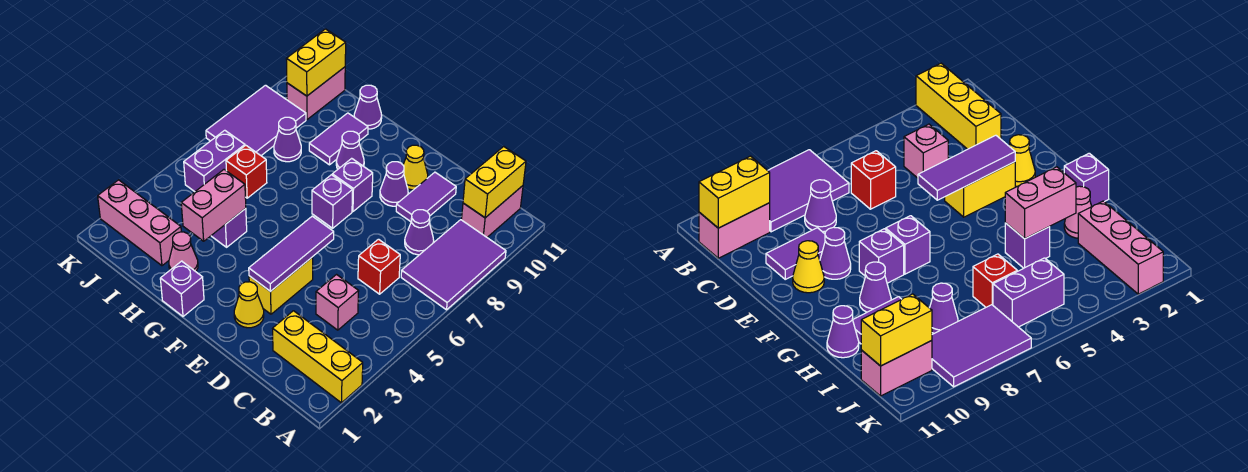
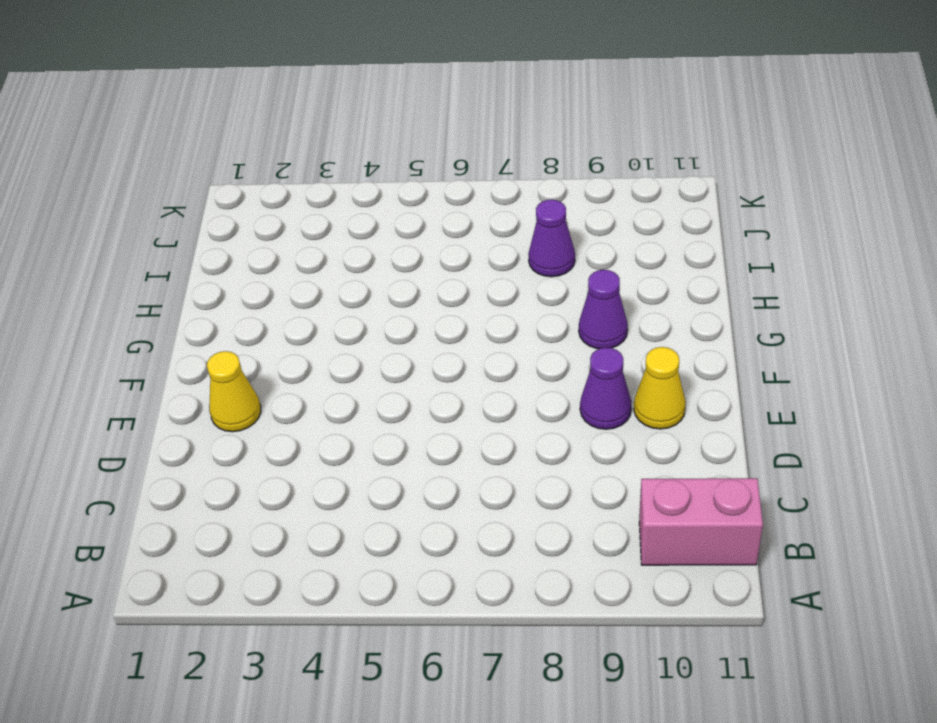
none -> yellow 1x3 brick [273,311,363,403]
none -> purple 2x3 tile [401,220,506,310]
none -> pink 1x1 brick [316,275,359,330]

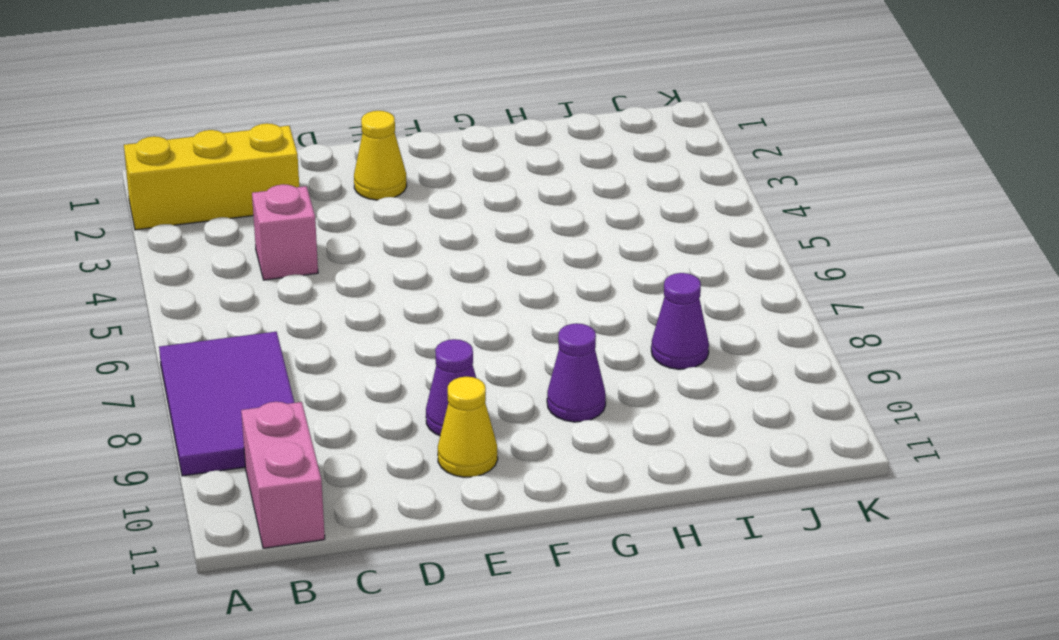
none -> red 1x1 brick [358,239,400,294]
none -> purple 1x1 cone [405,210,434,255]
none -> purple 1x2 tile [396,172,456,222]

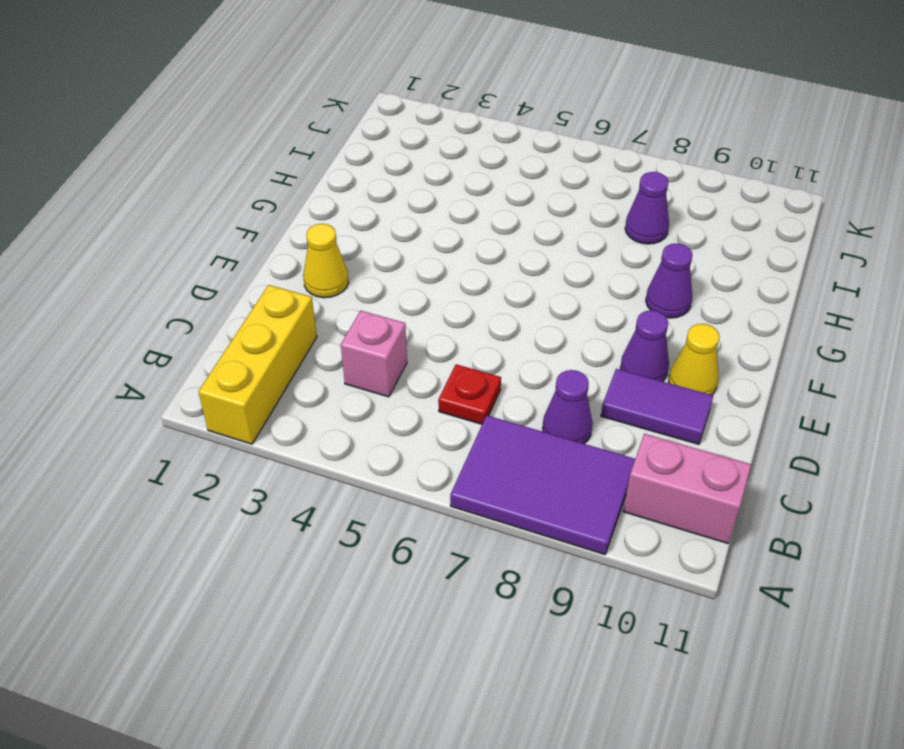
red 1x1 plate [438,364,501,424] -> red 1x1 brick [358,239,400,294]
none -> yellow 1x2 brick [249,257,313,314]
none -> purple 1x1 brick [312,175,353,228]
none -> purple 1x1 brick [332,158,373,212]

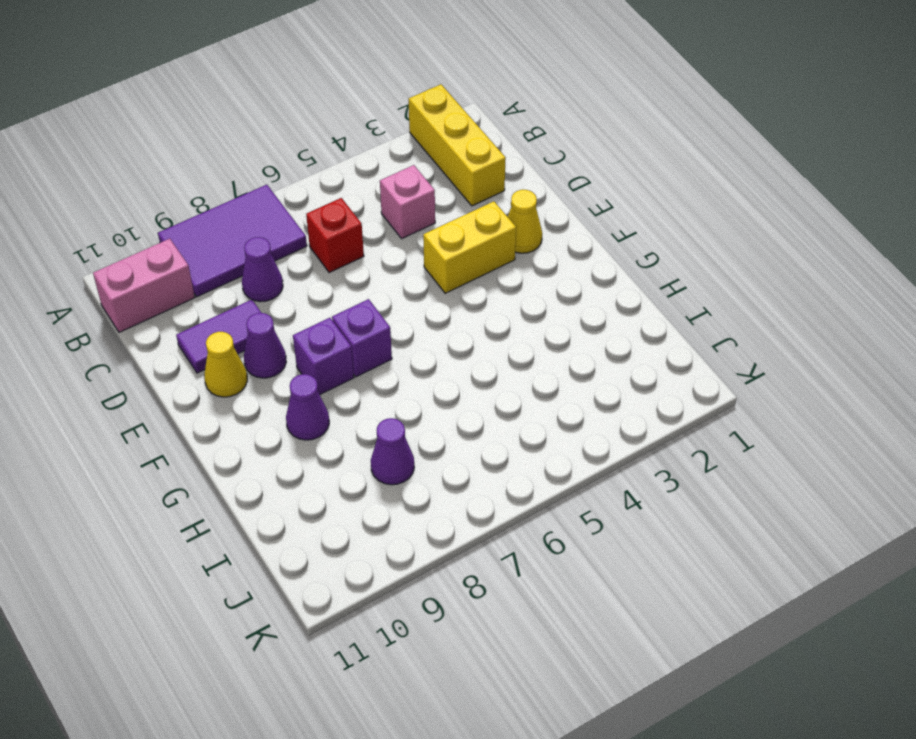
none -> purple 1x1 brick [160,261,204,316]
none -> pink 1x1 cone [169,232,198,272]
none -> purple 1x1 brick [211,208,247,247]

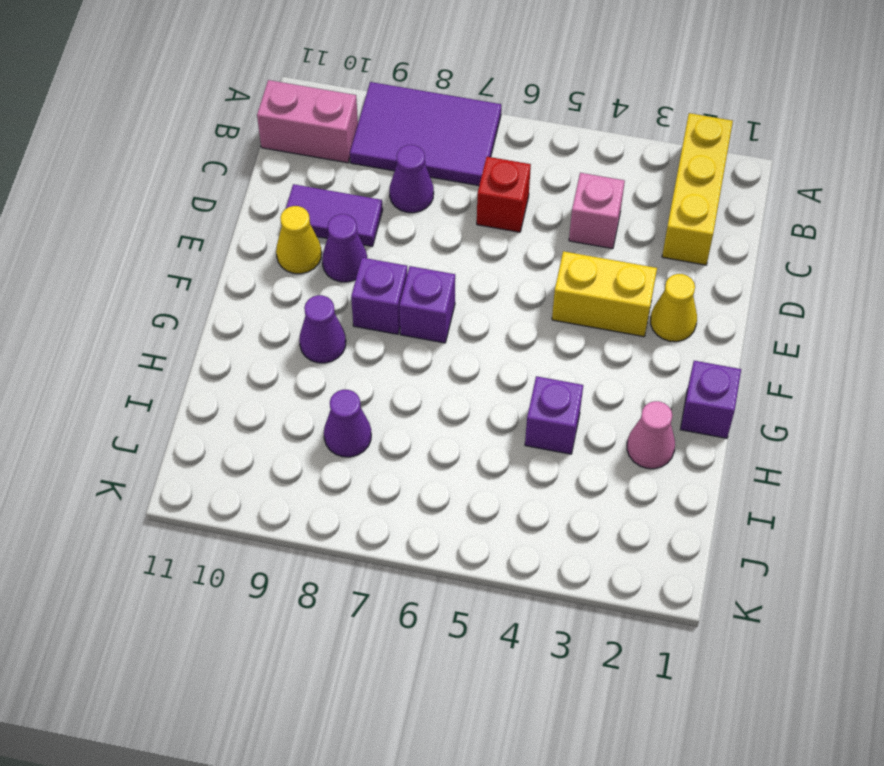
none -> purple 1x2 tile [309,113,368,165]
none -> purple 1x1 cone [354,85,382,129]
none -> pink 1x3 brick [98,180,181,266]

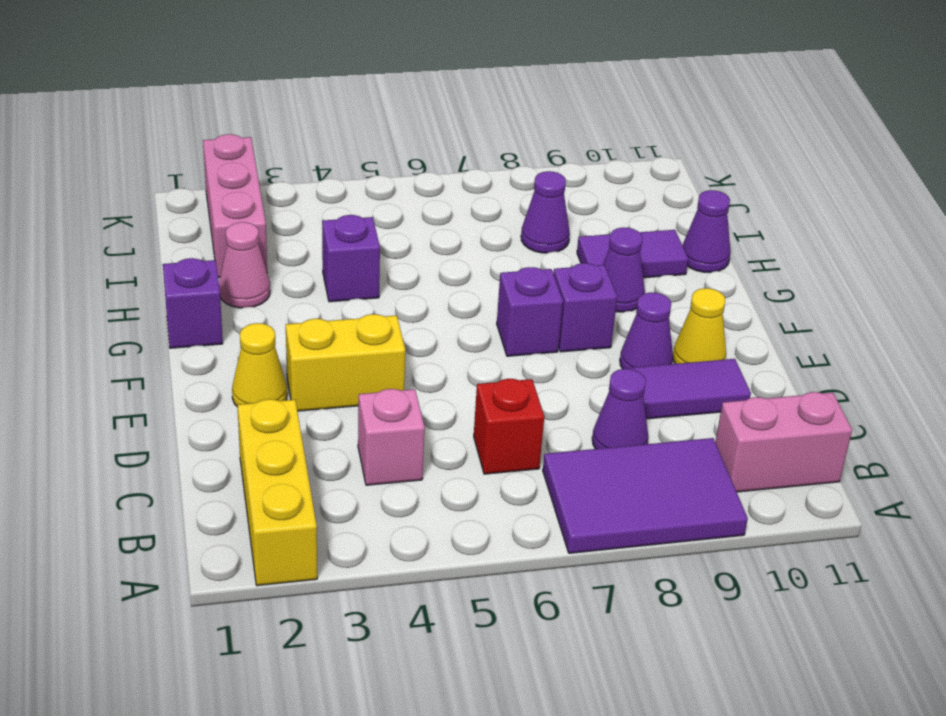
none -> red 1x1 brick [226,145,267,198]
none -> purple 1x2 brick [184,130,245,192]
none -> purple 2x3 tile [206,85,306,155]

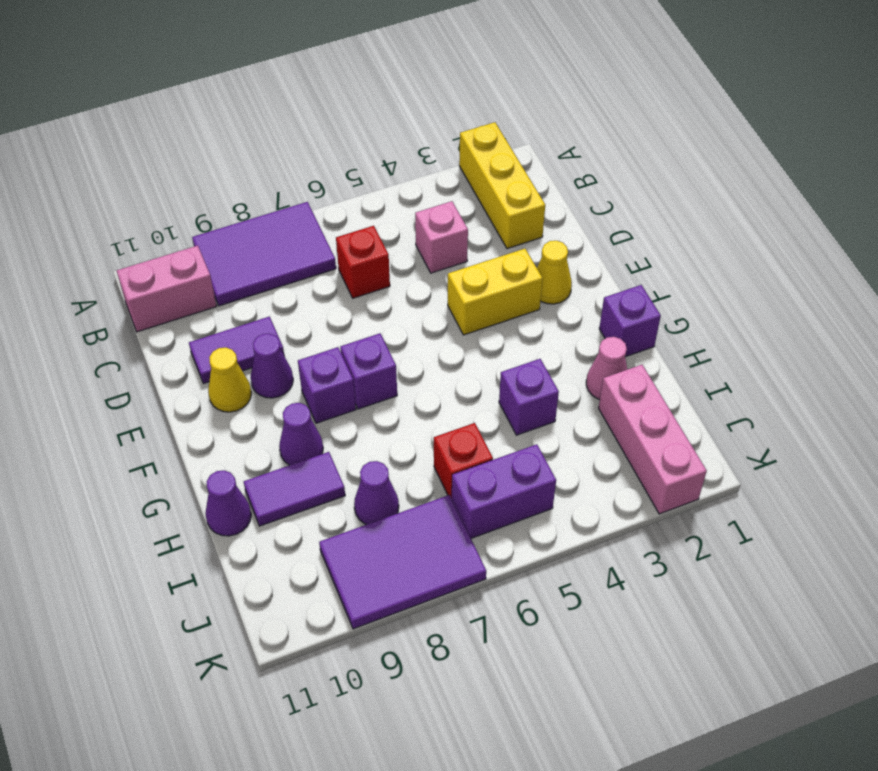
none -> purple 1x1 cone [405,210,434,255]
none -> pink 1x2 brick [287,67,345,120]
none -> yellow 1x2 brick [463,146,526,218]

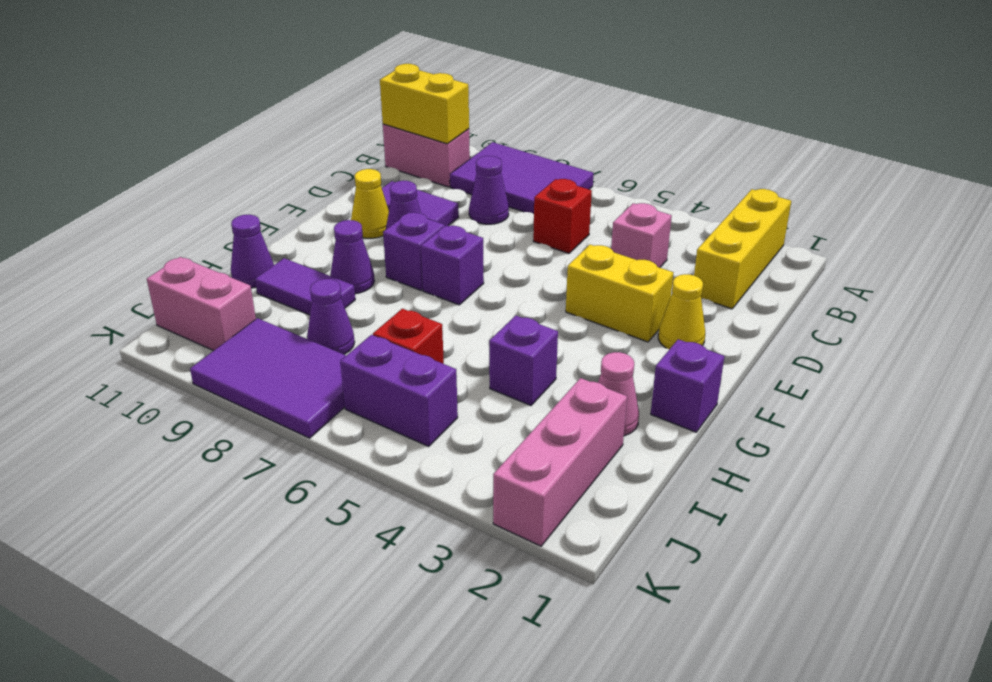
none -> purple 1x3 tile [249,216,334,292]
none -> pink 1x2 brick [181,170,246,241]
none -> yellow 1x2 brick [286,29,346,96]

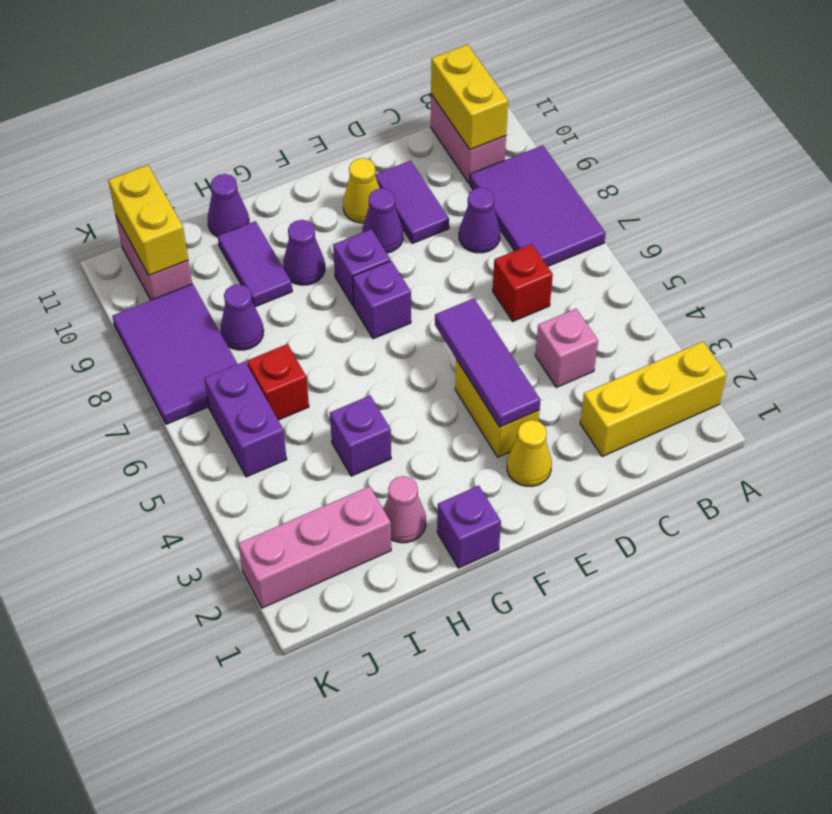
none -> pink 1x2 brick [181,170,246,241]

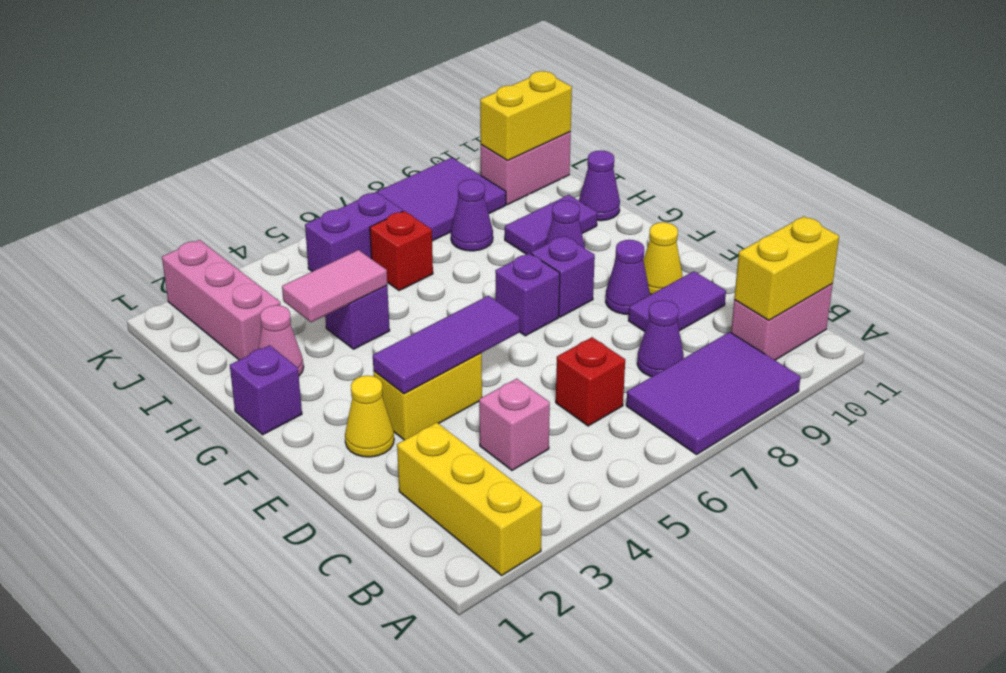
pink 1x2 tile [282,250,387,322] -> pink 1x2 brick [181,170,246,241]

